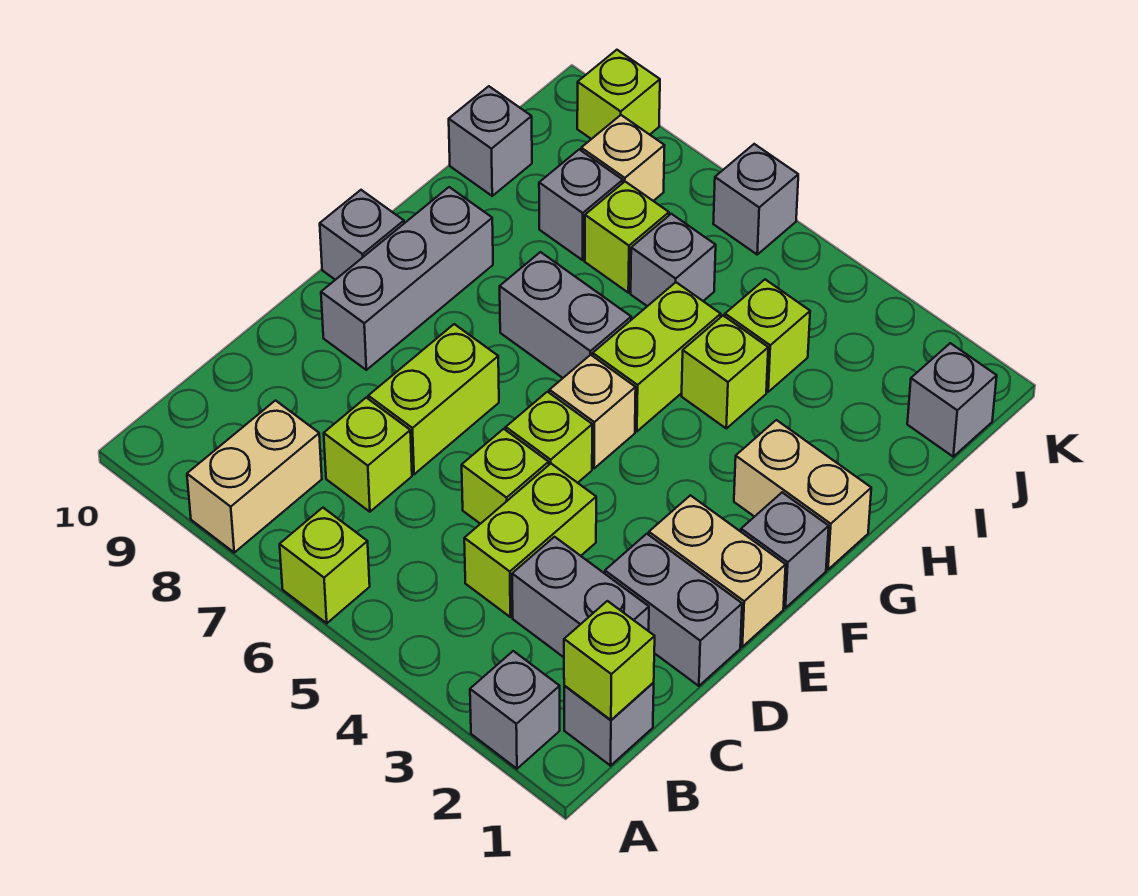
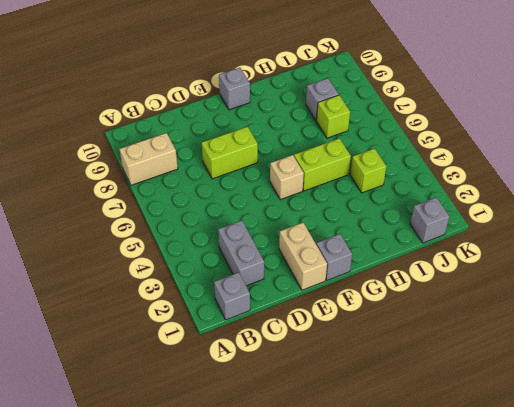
none -> grey 1x1 brick [470,651,560,769]
none -> lime 1x1 brick [280,508,370,623]
none -> lime 1x2 brick [464,464,596,617]
none -> lime 1x1 brick [324,398,412,512]

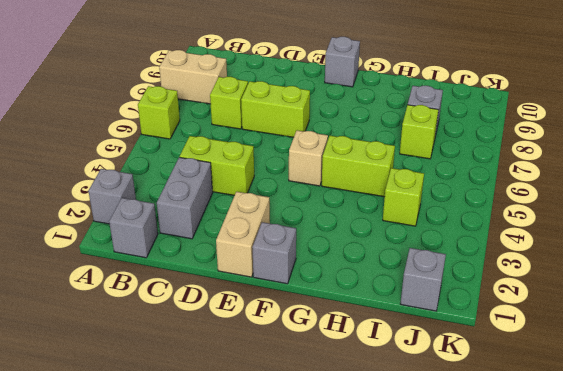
none -> grey 1x2 brick [605,534,742,686]
none -> lime 1x1 brick [462,429,549,524]
none -> lime 1x1 brick [506,392,592,483]
none -> grey 1x3 brick [321,187,493,370]

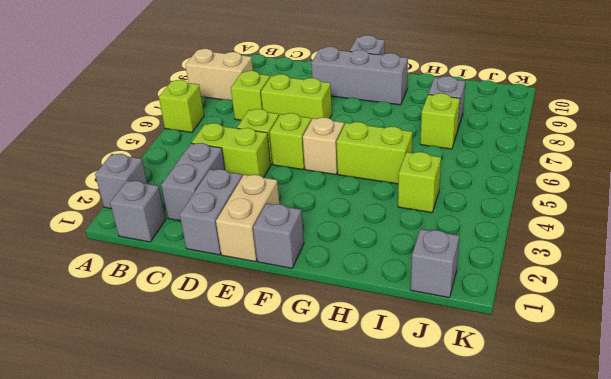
none -> tan 1x2 brick [734,420,871,569]
none -> grey 1x2 brick [500,252,631,378]
none -> lime 1x1 brick [682,316,768,428]
none -> grey 1x1 brick [631,214,716,306]

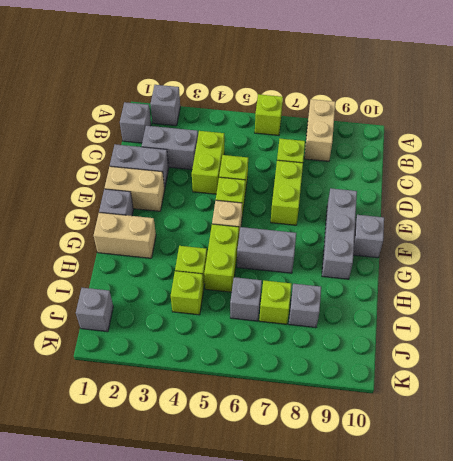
none -> grey 1x1 brick [449,86,532,196]
none -> tan 1x1 brick [581,115,665,201]
none -> grey 1x1 brick [713,144,798,254]
none -> lime 1x1 brick [577,50,660,139]

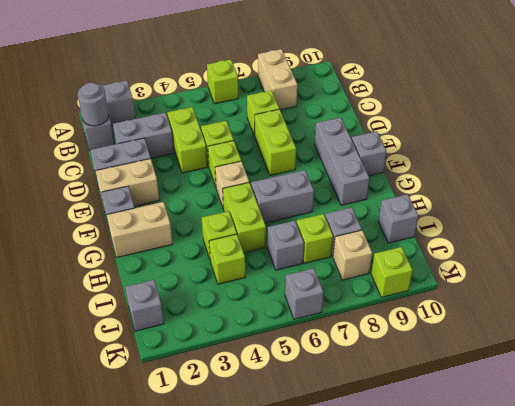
grey 1x1 round brick [78,83,109,126] -> lime 1x1 brick [564,601,655,720]

